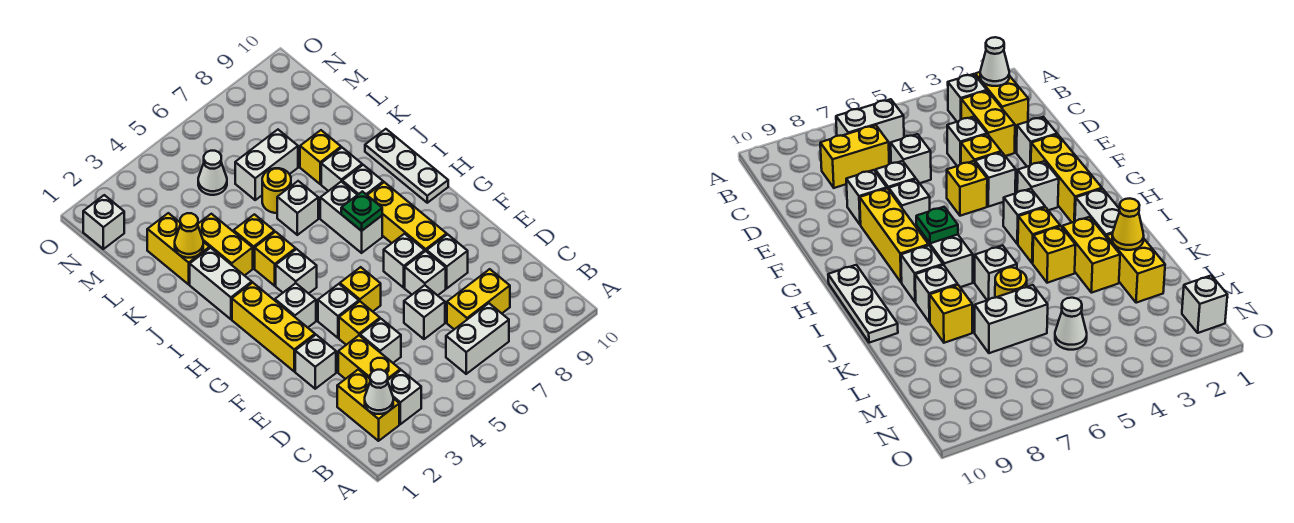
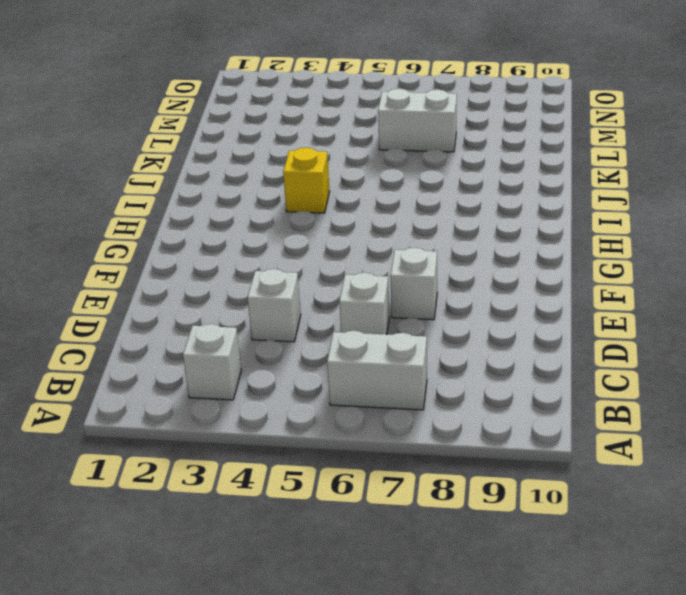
none -> yellow 1x2 brick [337,370,399,441]
none -> yellow 1x2 brick [338,336,400,380]
none -> yellow 1x2 brick [447,269,510,329]
none -> white 1x1 brick [295,335,336,389]

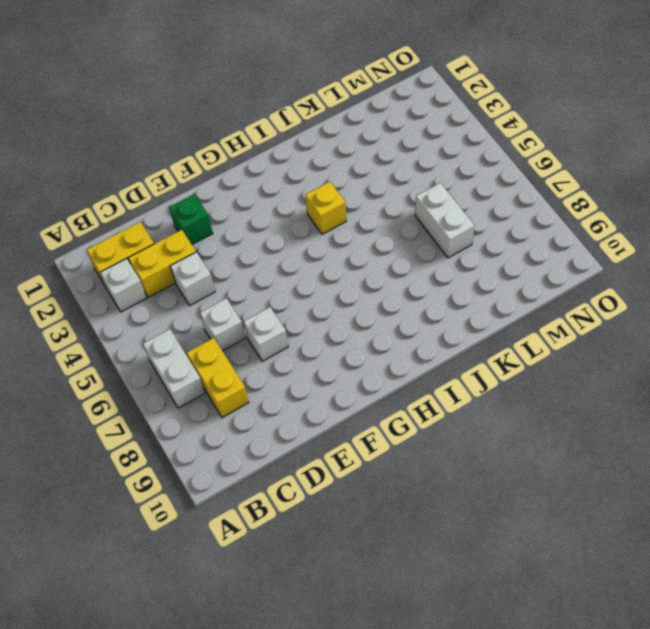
green 1x1 brick [169,194,213,244] -> white 1x1 brick [295,335,336,389]
none -> yellow 1x1 brick [339,301,380,345]
none -> white 1x1 brick [427,234,468,288]
none -> yellow 1x3 brick [232,283,315,371]
none -> white 1x1 brick [318,284,359,338]

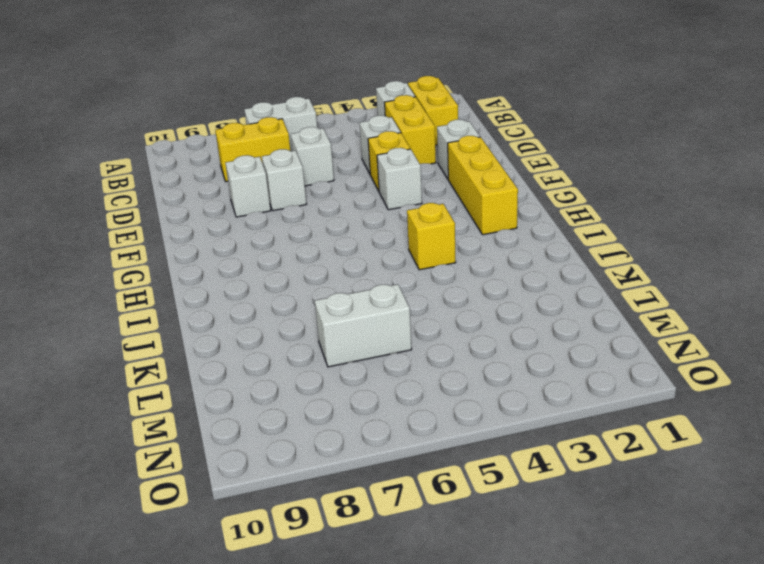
none -> yellow 1x1 brick [340,267,381,311]
none -> white 1x1 brick [384,234,425,288]
none -> yellow 1x3 brick [367,182,447,252]
none -> white 1x1 brick [275,283,316,328]

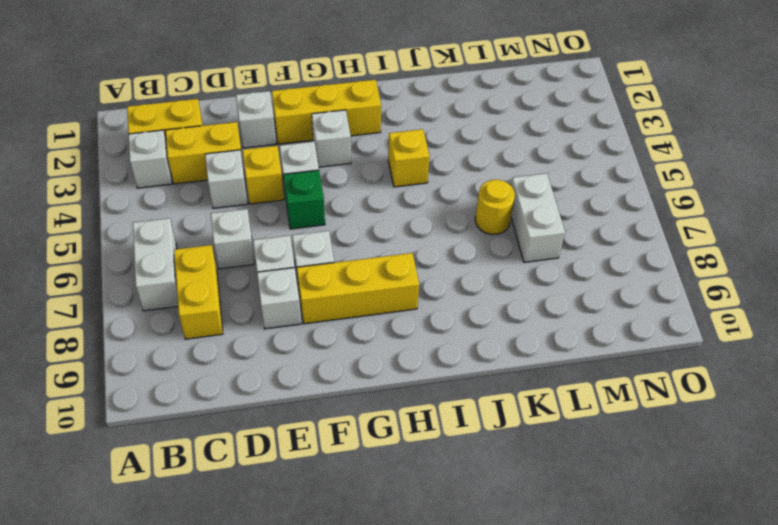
green 1x1 brick [284,170,325,229] -> yellow 1x1 brick [340,267,381,311]
none -> white 1x1 brick [276,249,317,294]
none -> white 1x2 brick [320,182,382,253]
none -> white 1x3 plate [365,129,448,203]
none -> white 1x2 brick [190,248,252,319]

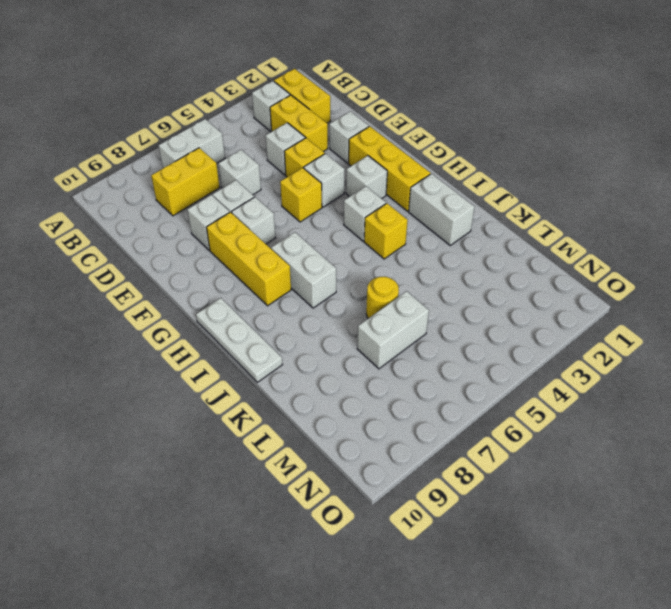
none -> white 1x1 brick [342,165,383,195]
none -> yellow 1x2 brick [198,214,253,276]
none -> yellow 1x1 brick [234,214,274,268]
none -> white 1x1 brick [277,181,318,235]

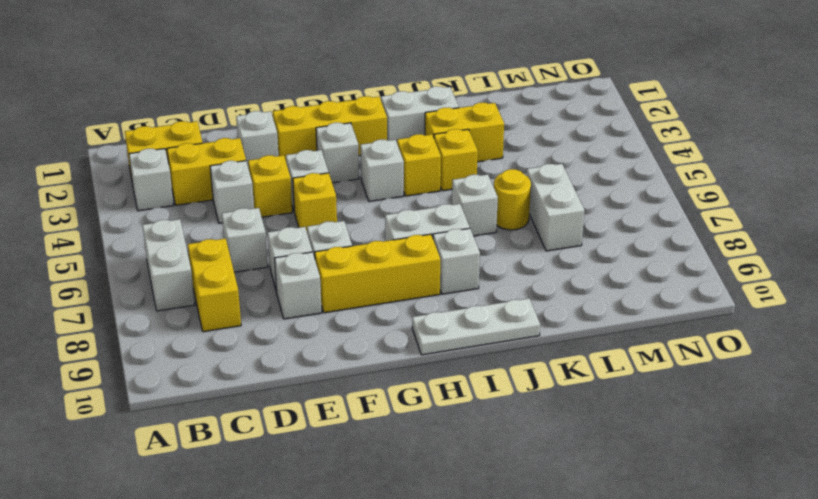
none -> white 1x1 brick [321,148,362,191]
none -> yellow 1x2 brick [147,213,210,284]
none -> yellow 1x1 brick [300,130,341,184]
none -> white 1x1 cone [198,151,227,195]

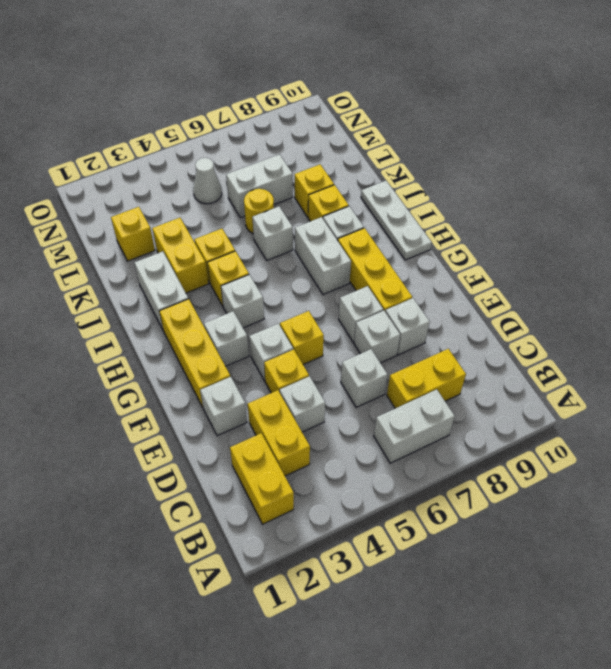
yellow 1x1 brick [308,185,349,221] -> white 1x1 brick [321,148,362,191]
yellow 1x1 brick [111,207,155,261] -> yellow 1x2 brick [147,213,210,284]
none -> white 1x1 brick [388,370,421,424]
none -> white 1x1 brick [83,195,124,249]
none -> white 1x1 cone [365,370,393,414]
none -> green 1x1 plate [341,191,382,231]

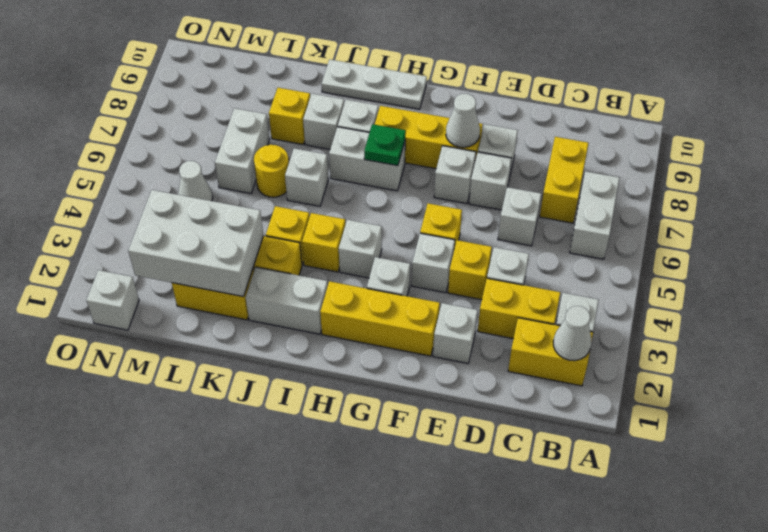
white 1x1 cone [446,94,480,147] -> none
white 2x3 brick [128,190,263,297] -> yellow 1x1 cone [175,213,203,258]

